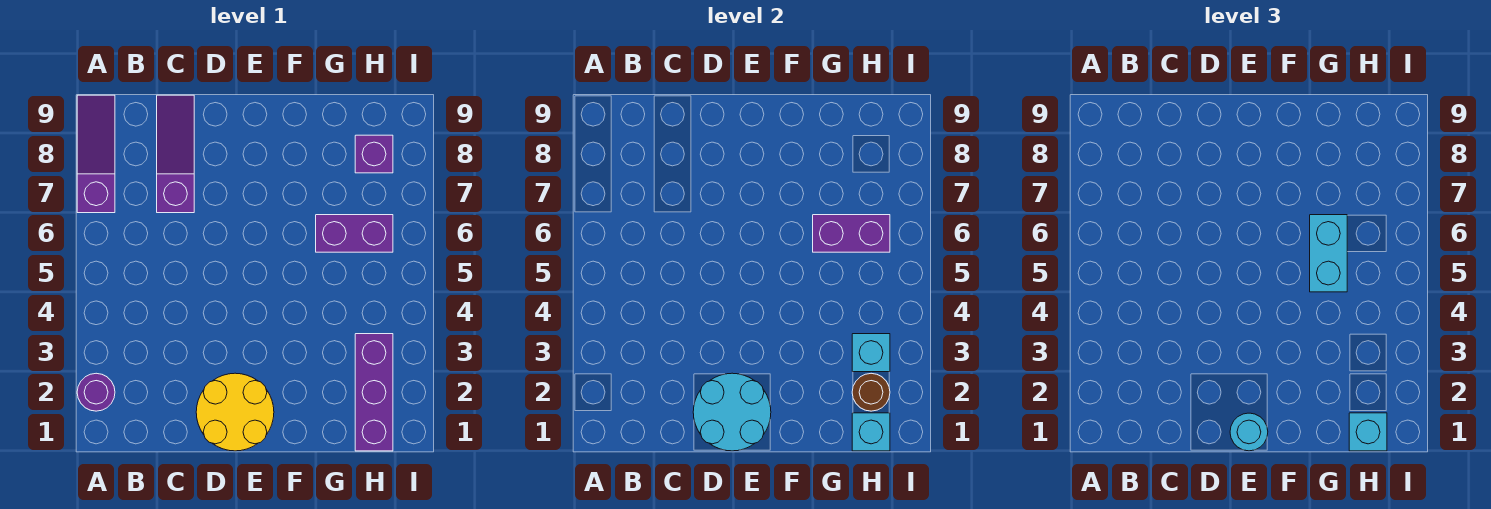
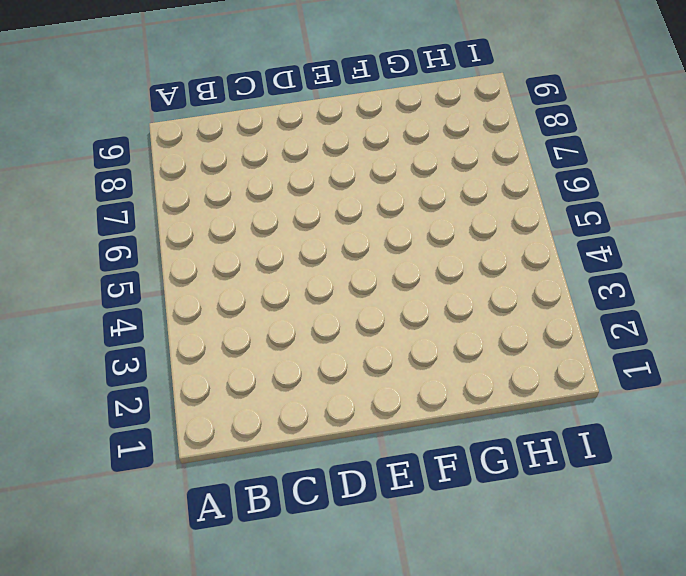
none -> purple 1x1 round brick [77,373,115,411]
none -> purple 1x3 slope [77,95,115,213]
none -> purple 1x3 slope [157,95,194,213]

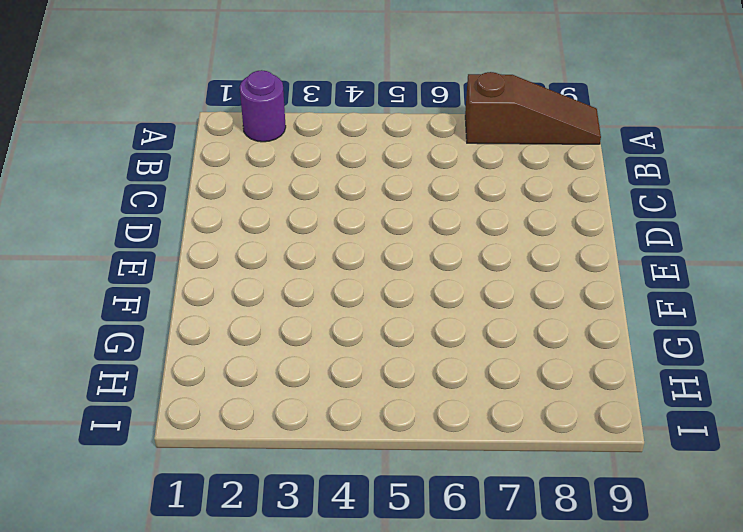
brown 1x3 slope [465,72,601,144] -> purple 1x3 slope [77,95,115,213]
none -> purple 1x3 slope [157,95,194,213]
none -> yellow 2x2 round brick [196,373,274,451]
none -> purple 1x2 brick [316,215,393,252]

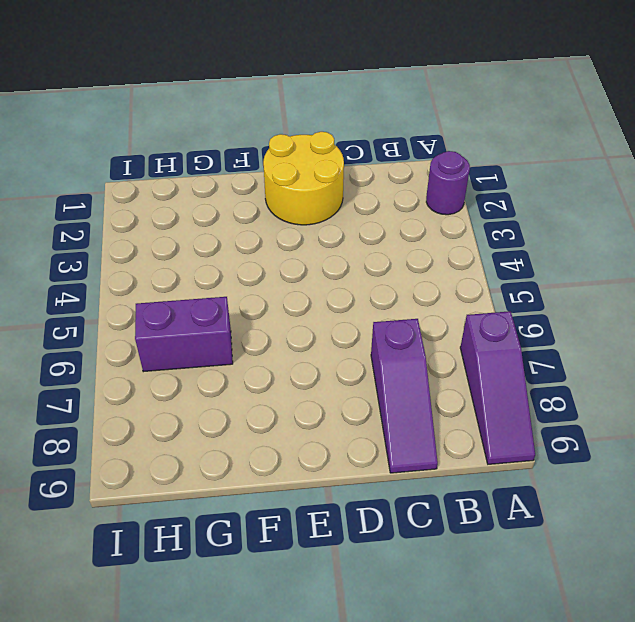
none -> purple 1x3 brick [355,334,393,451]
none -> purple 1x1 brick [355,135,393,173]
none -> cyan 2x2 round brick [693,373,771,451]

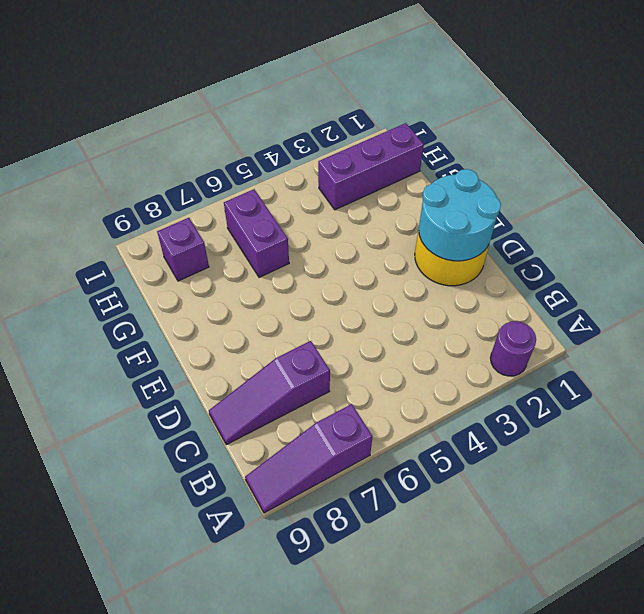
none -> purple 1x2 brick [813,215,890,252]
none -> cyan 1x1 brick [852,413,890,451]
none -> brown 1x1 round brick [852,373,890,411]

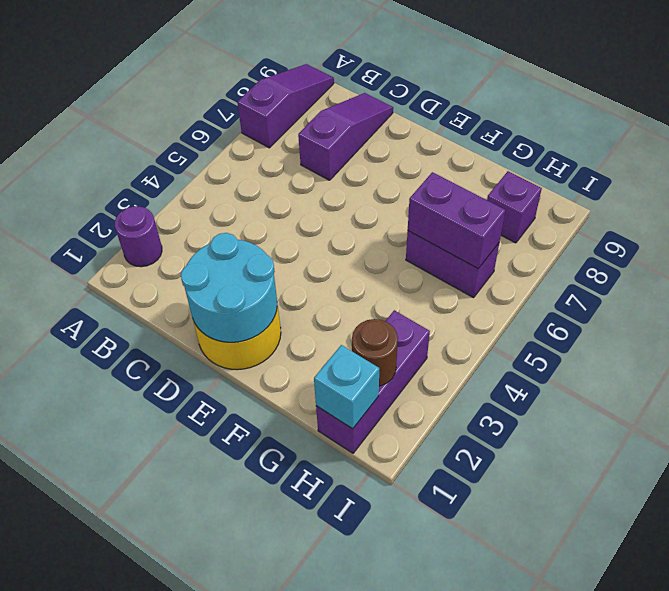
none -> cyan 1x1 brick [852,334,890,372]
none -> cyan 1x1 round brick [1230,413,1268,451]
none -> cyan 1x2 brick [1310,215,1347,292]

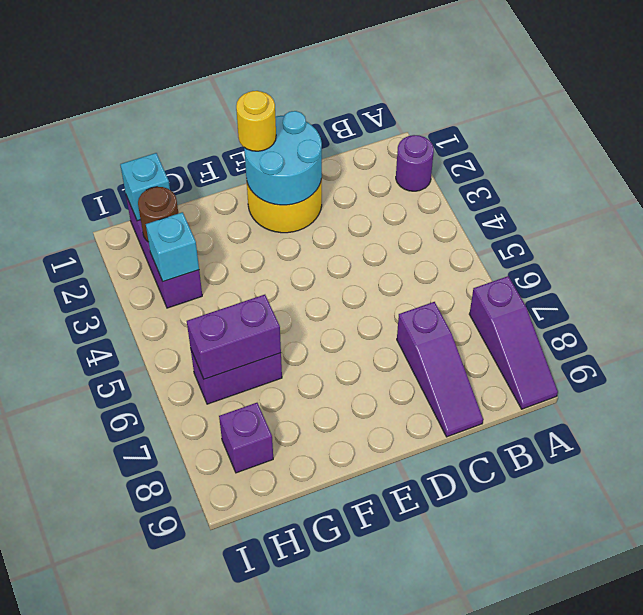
yellow 1x1 round brick [236,91,276,151] -> cyan 1x1 round brick [1230,413,1268,451]
none -> cyan 1x2 brick [1310,215,1347,292]
none -> cyan 1x1 brick [1349,413,1387,451]

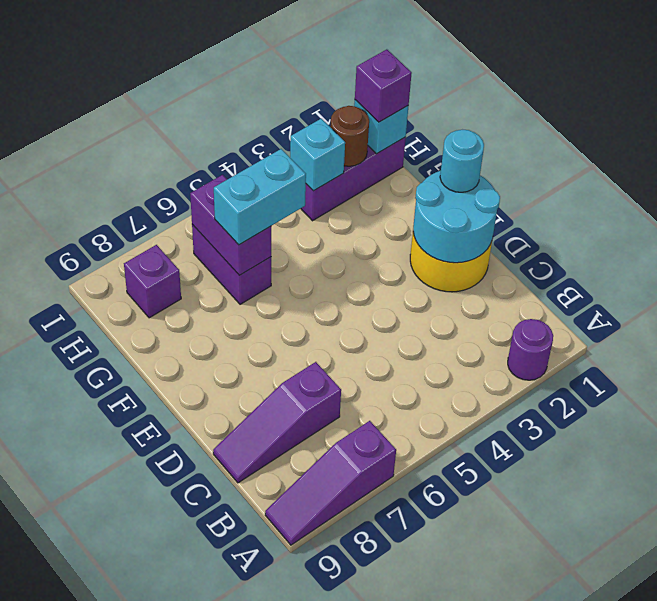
purple 1x1 brick [355,49,412,122] -> cyan 1x1 brick [1349,413,1387,451]

